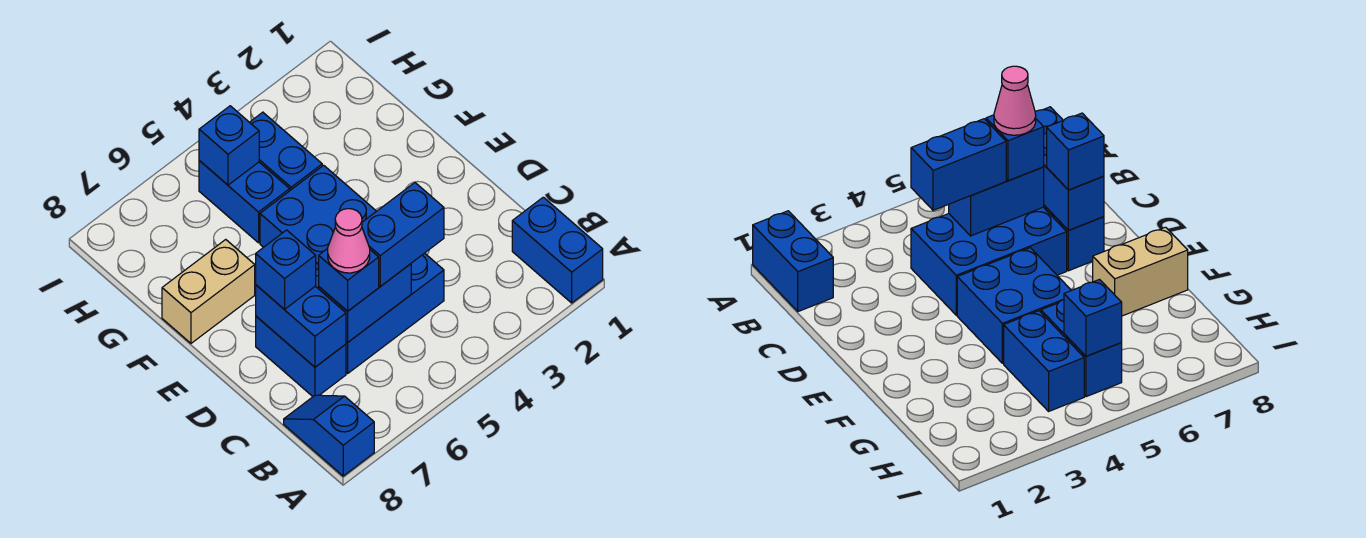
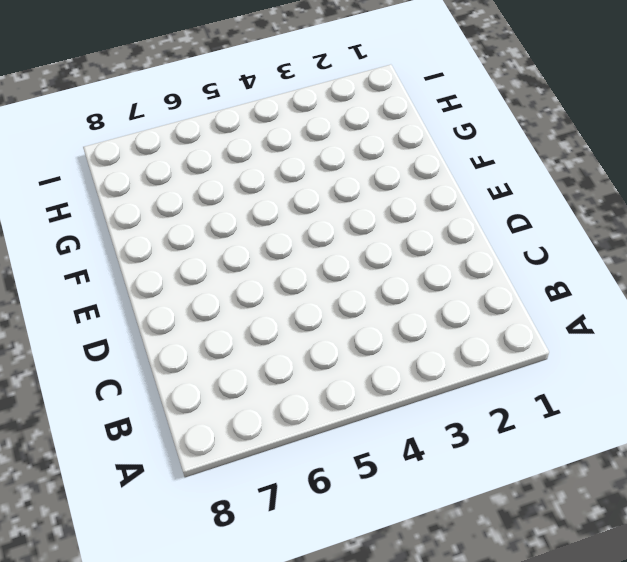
none -> blue 1x2 brick [512,197,603,303]
none -> blue 1x2 slope [284,395,374,476]
none -> blue 2x3 brick [316,253,444,373]

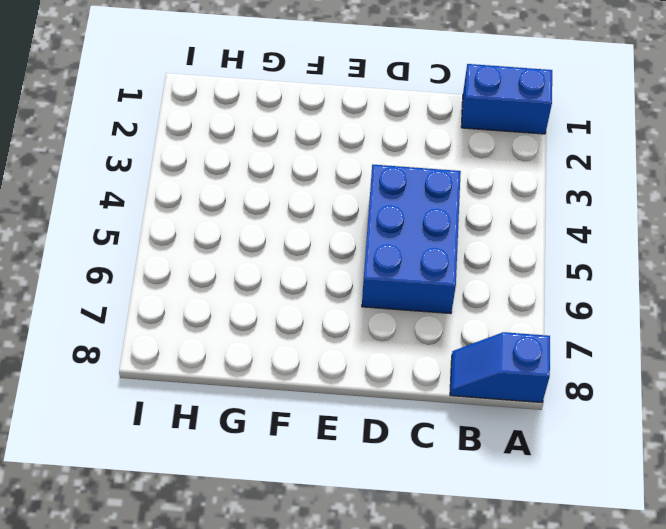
none -> blue 1x2 brick [256,316,346,396]
none -> blue 2x2 brick [260,165,376,270]
none -> tan 1x2 brick [162,240,255,343]

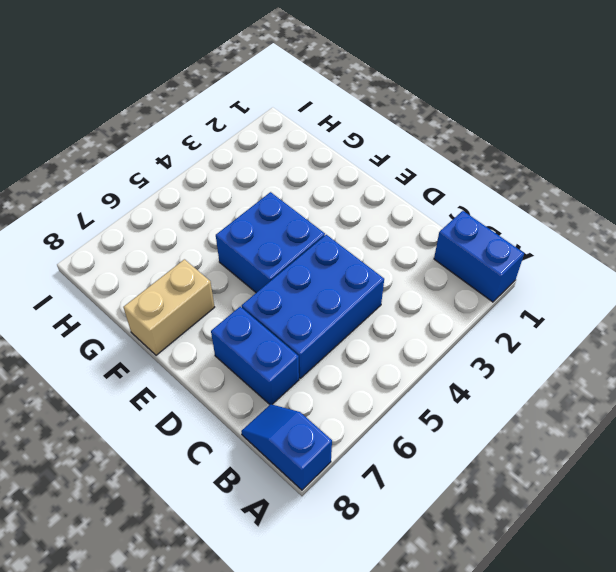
none -> blue 1x2 brick [250,112,322,190]
none -> blue 1x2 brick [199,161,290,243]
none -> blue 1x2 brick [319,264,411,343]

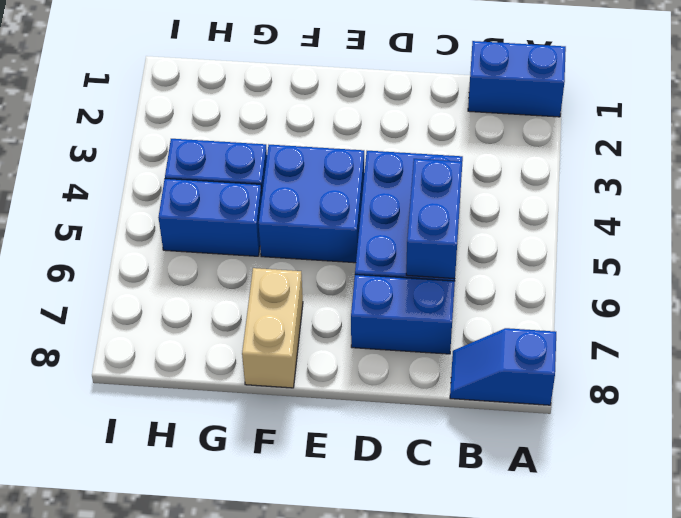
none -> blue 1x2 brick [256,285,346,367]
none -> blue 1x1 brick [199,106,259,185]
none -> blue 1x2 brick [362,183,444,287]

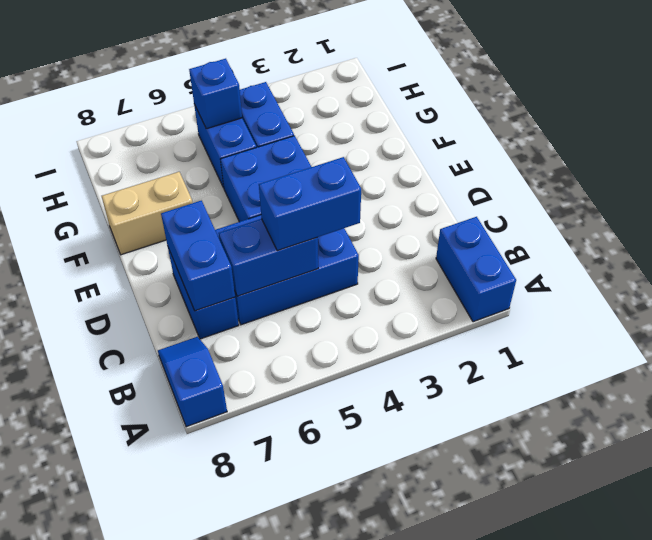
none -> blue 1x1 brick [319,249,379,311]
none -> blue 1x1 brick [256,230,316,309]
none -> pink 1x1 cone [328,209,370,273]

